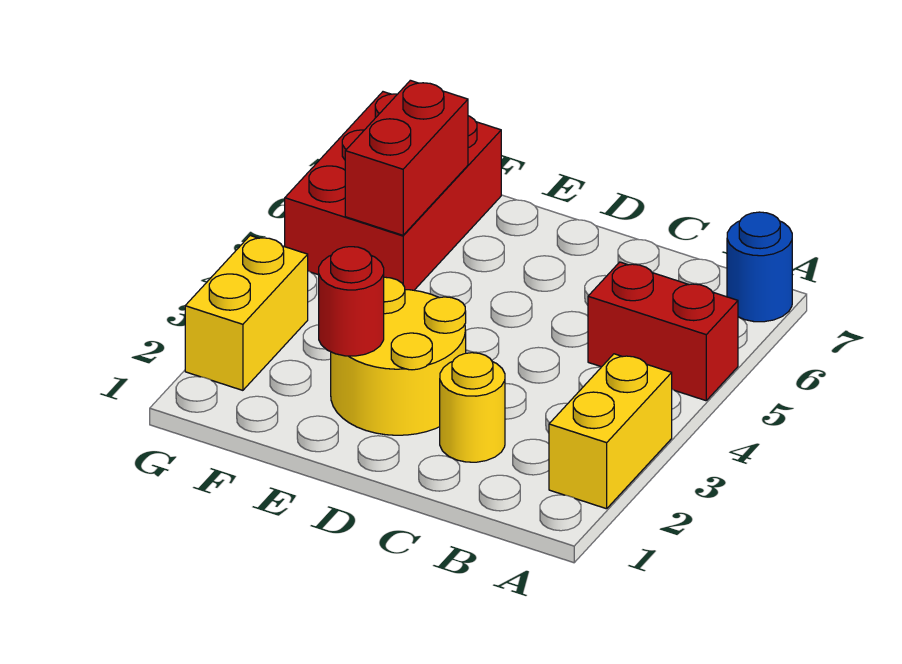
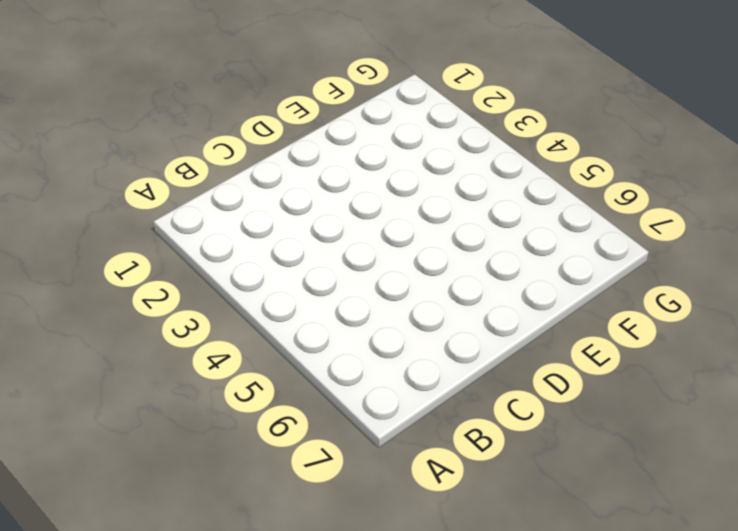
none -> yellow 1x2 brick [549,354,672,509]
none -> red 1x2 brick [588,262,738,401]

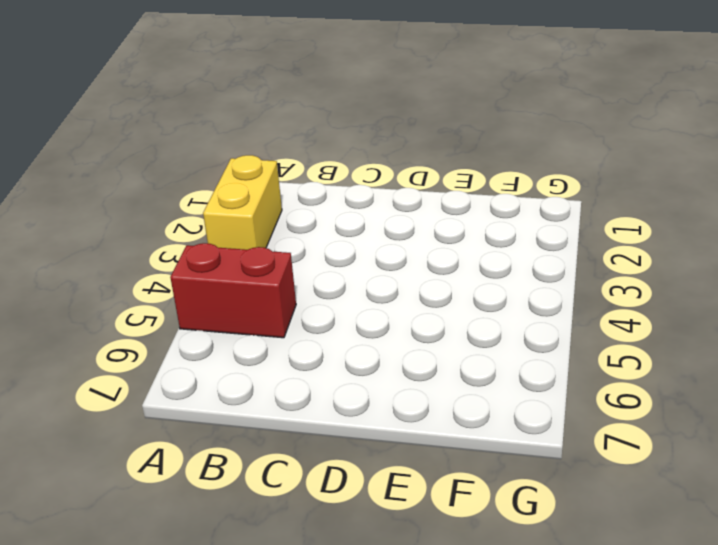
none -> blue 1x1 round brick [727,212,792,322]
none -> yellow 1x1 round brick [440,353,505,462]

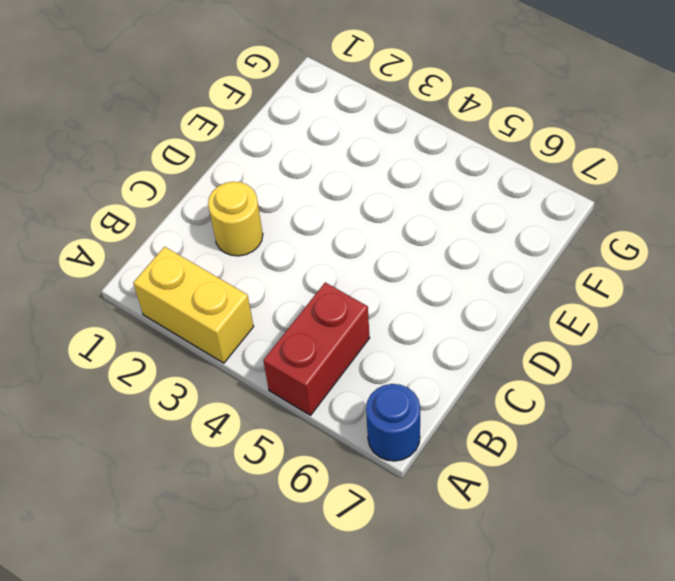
none -> yellow 2x2 round brick [331,277,466,435]
none -> red 2x3 brick [285,92,501,290]

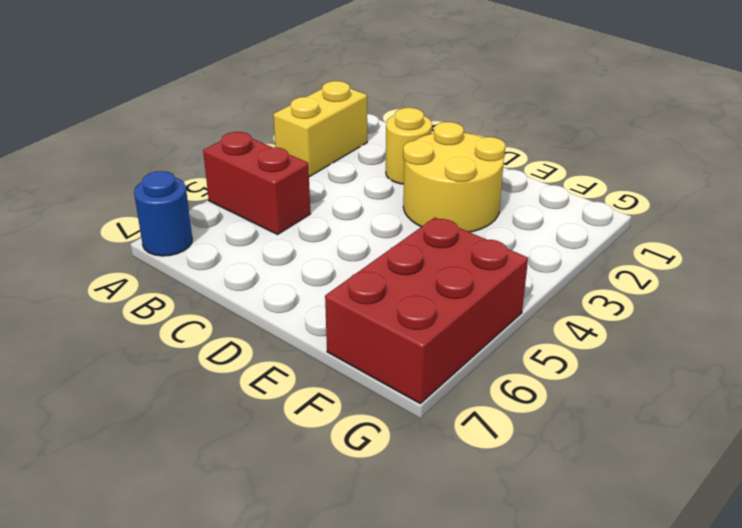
none -> yellow 1x2 brick [185,236,308,390]
none -> red 1x1 round brick [319,247,384,356]

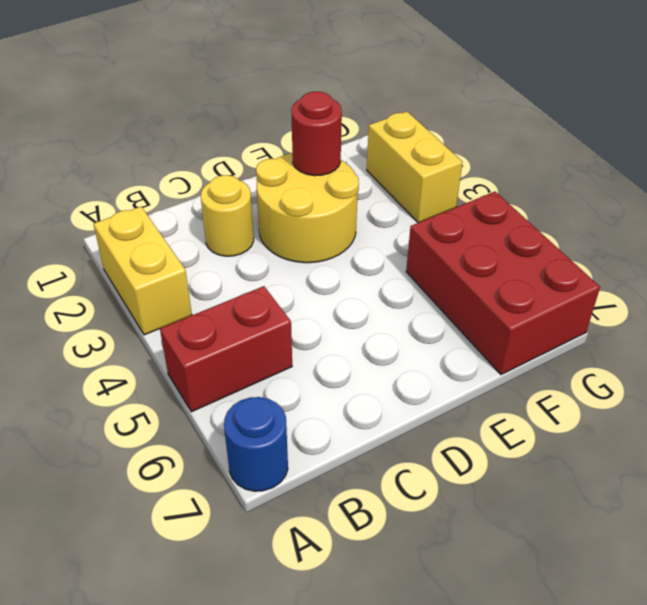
none -> red 1x2 brick [345,80,468,235]

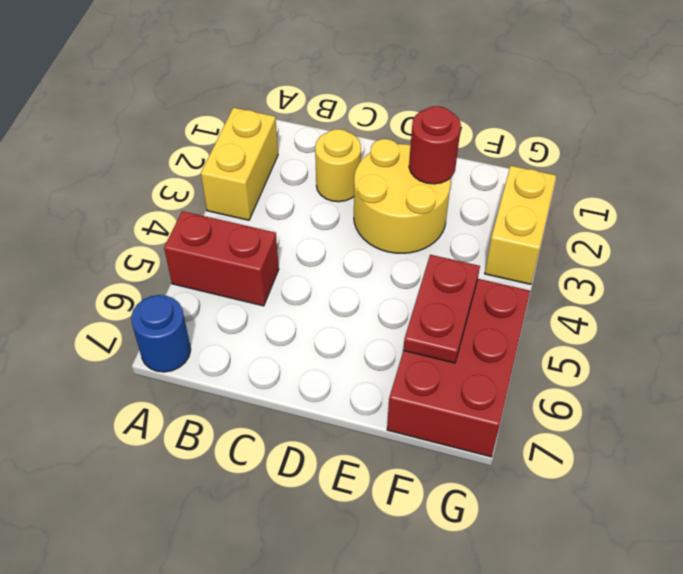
red 1x2 plate [403,255,480,363] -> red 1x2 brick [345,80,468,235]

